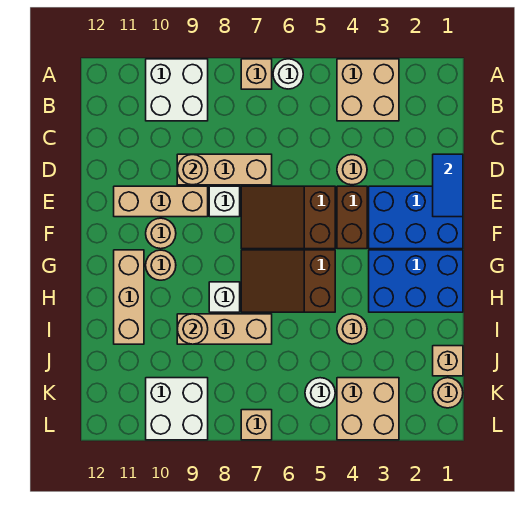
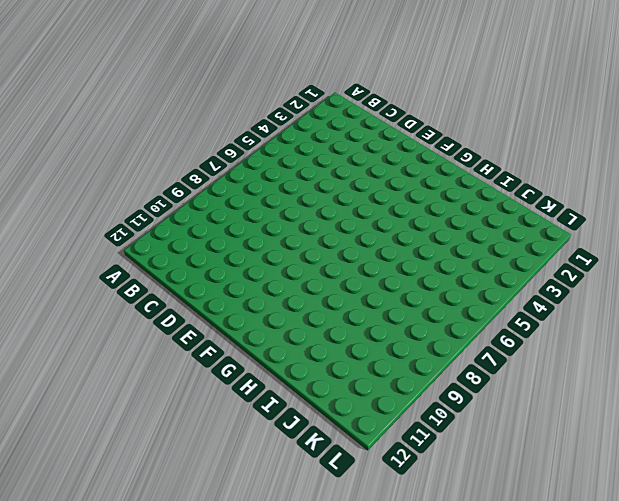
none -> tan 2x2 brick [337,59,399,121]
none -> white 1x1 round brick [273,59,303,89]
none -> tan 1x1 brick [241,59,272,89]

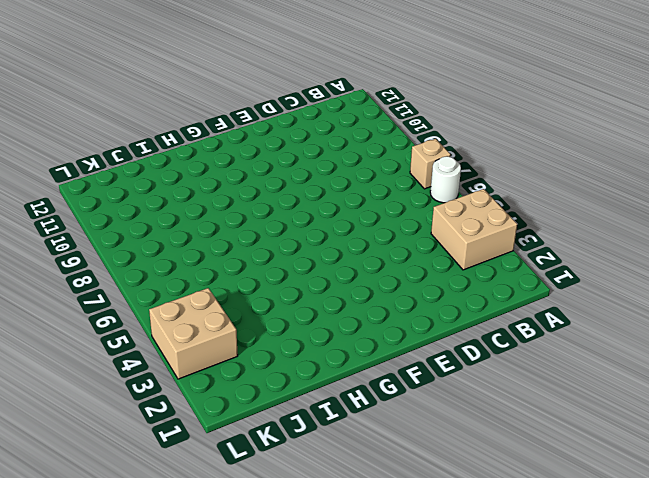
none -> white 2x2 brick [146,59,208,121]
none -> tan 1x1 round brick [337,155,367,185]
none -> tan 1x3 brick [177,154,272,185]

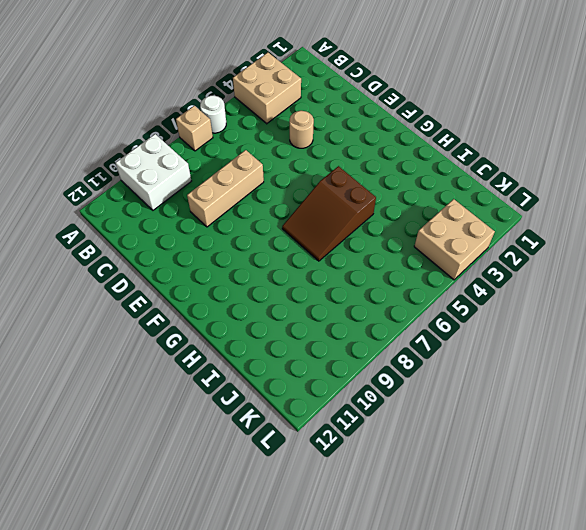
none -> blue 2x3 brick [369,186,463,249]
none -> brown 1x2 brick [337,186,367,249]
none -> brown 2x3 slope [241,186,335,249]

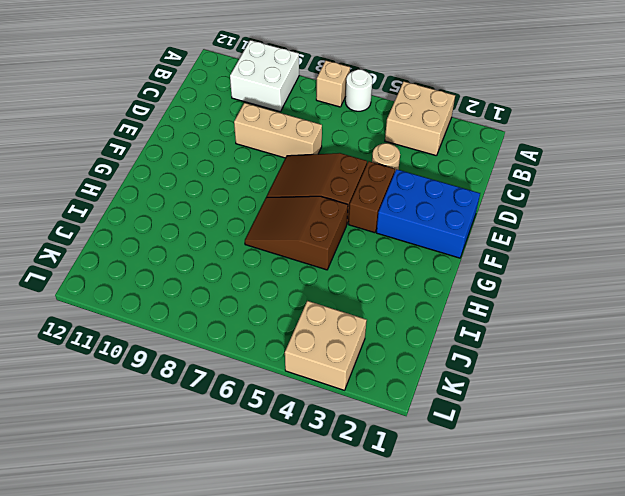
none -> white 1x1 brick [209,186,240,217]
none -> tan 1x3 brick [114,186,208,217]
none -> tan 1x1 round brick [146,218,176,249]

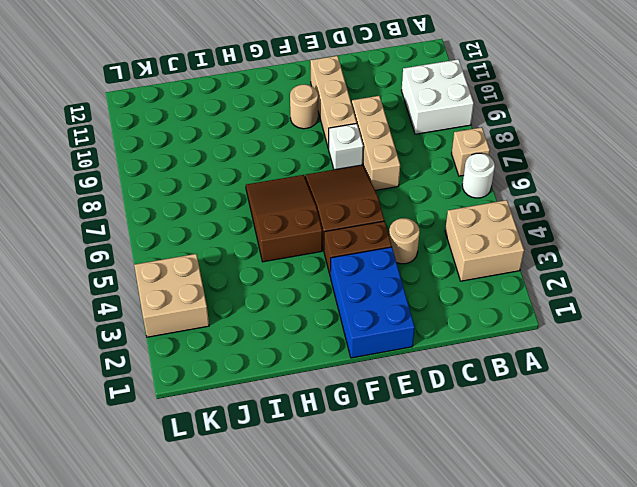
none -> blue 2x3 brick [369,250,463,312]
none -> tan 1x1 round brick [146,250,176,280]
none -> tan 1x3 brick [114,250,144,344]

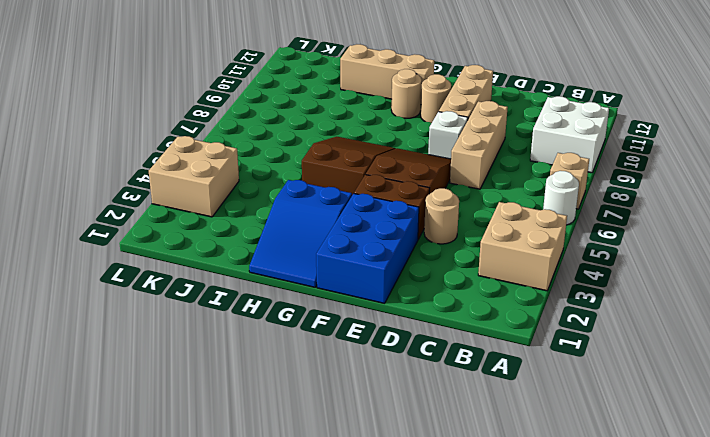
blue 2x3 slope [249,180,352,287] -> blue 2x3 brick [369,250,463,312]
none -> white 1x1 brick [209,282,240,312]
none -> tan 1x1 round brick [337,314,367,344]
none -> tan 1x3 brick [177,314,272,344]

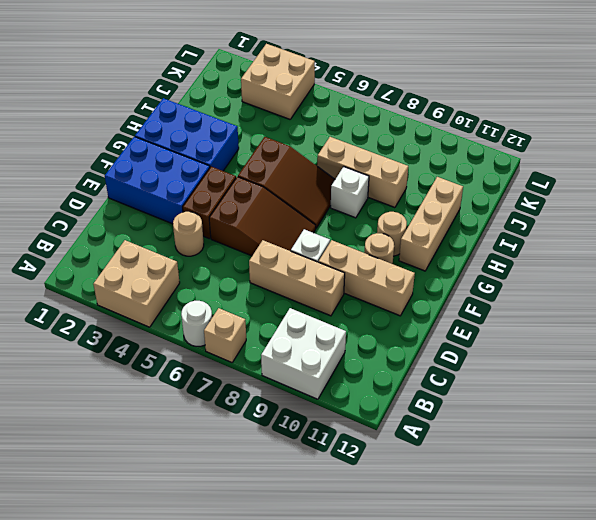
none -> tan 1x1 round brick [337,314,367,344]
none -> tan 1x1 brick [433,346,463,376]
none -> tan 1x1 round brick [433,378,463,408]

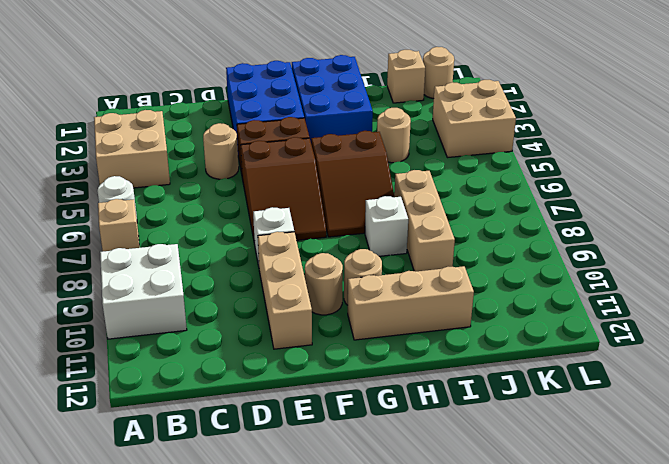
none -> tan 1x3 brick [177,154,272,185]
none -> white 1x1 round brick [305,378,335,408]
none -> white 2x2 brick [146,378,208,440]

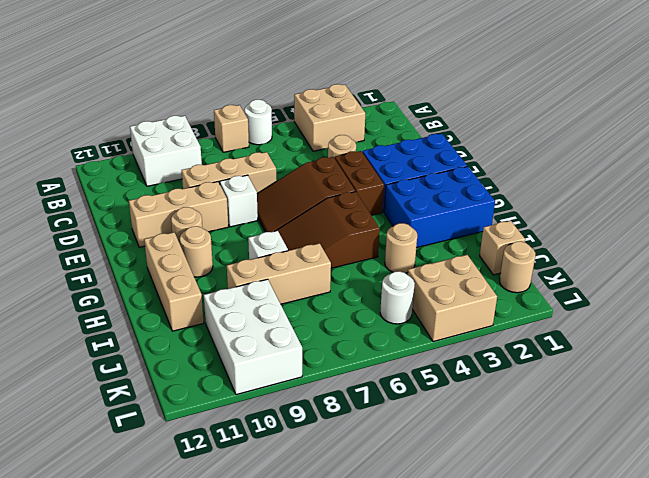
white 2x3 brick [204,279,302,395] -> white 2x2 brick [146,378,208,440]
none -> tan 1x1 brick [241,410,272,440]
none -> blue 1x2 tile [433,154,463,217]
none -> tan 1x1 round brick [177,155,208,185]

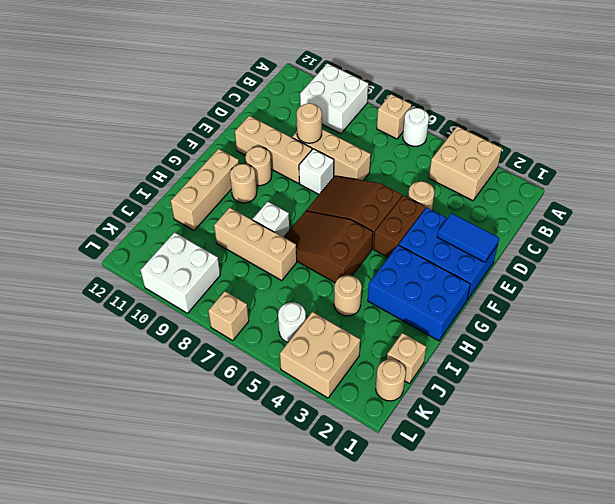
blue 1x2 tile [437,213,499,262] -> blue 1x2 tile turned to [433,154,463,217]
none -> tan 1x1 round brick [177,314,208,344]

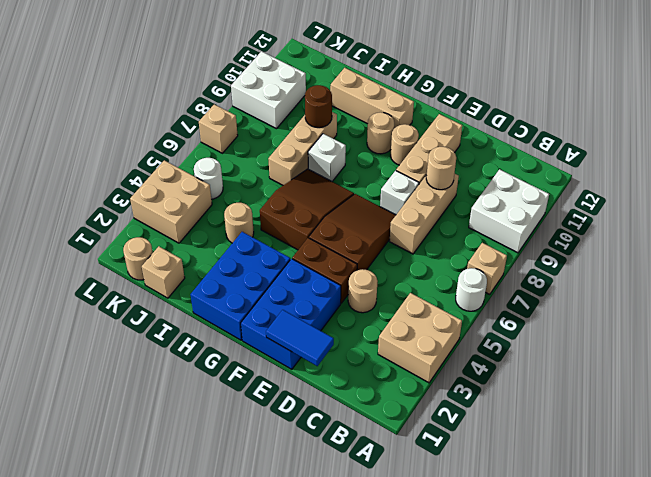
brown 1x1 round brick [305,85,332,128] -> tan 1x1 round brick [177,314,208,344]

